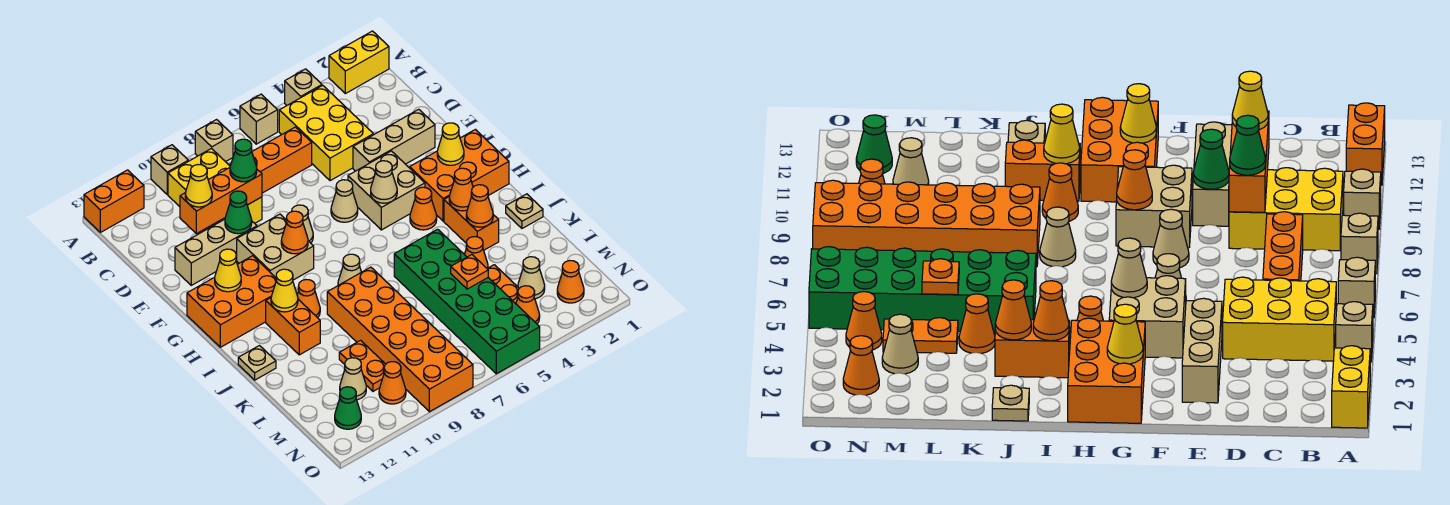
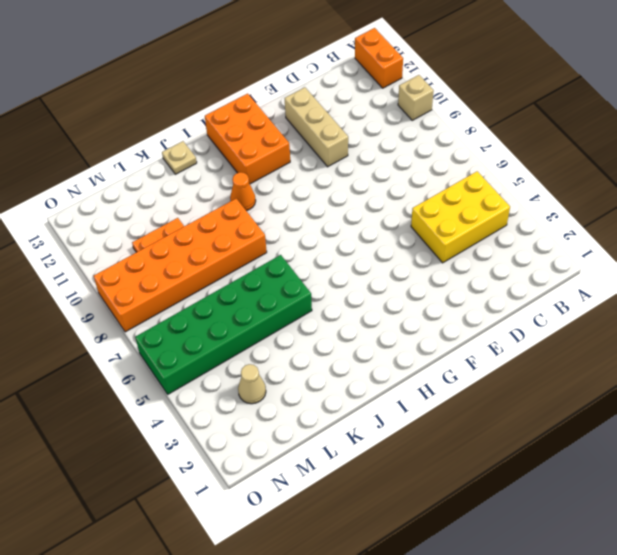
none -> yellow 1x2 brick [329,31,389,94]
none -> tan 1x1 brick [285,69,322,105]
none -> tan 1x1 brick [240,94,278,144]
none -> tan 1x1 brick [195,120,233,162]

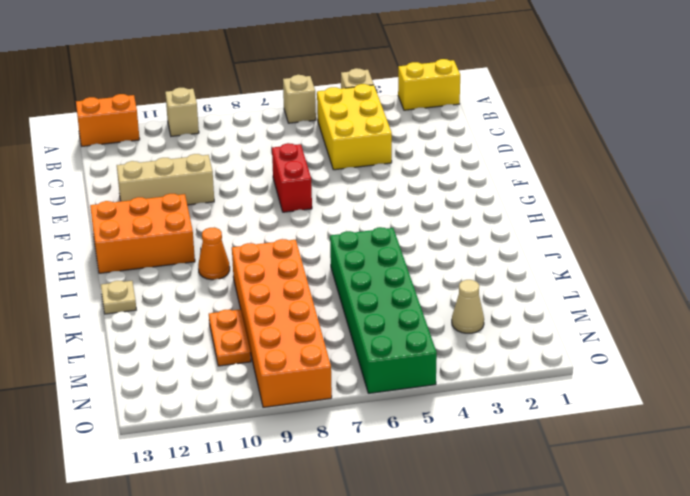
red 1x2 brick [272,143,312,212] -> none
none -> tan 1x1 brick [195,120,233,162]
none -> yellow 2x3 brick [168,148,262,231]
none -> orange 1x3 brick [230,127,312,193]
none -> tan 1x3 brick [353,109,435,171]

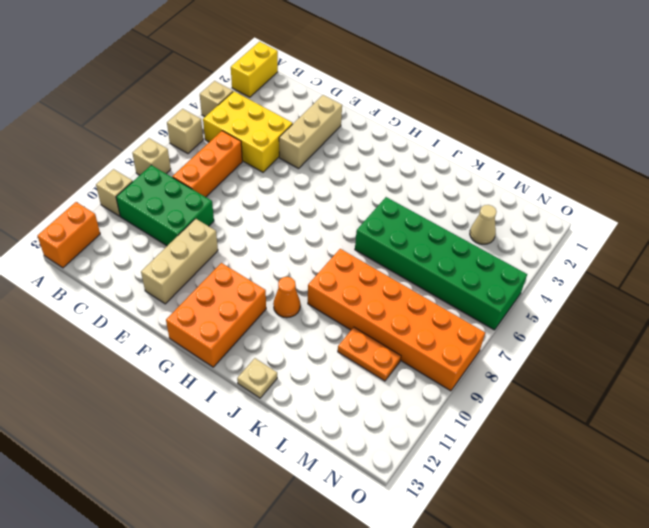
green 2x3 brick [116,165,214,246] -> yellow 2x3 brick [168,148,262,231]
none -> tan 2x2 brick [348,151,425,230]
none -> tan 1x1 cone [331,180,358,222]
none -> tan 1x1 cone [292,205,313,243]
none -> tan 2x2 brick [237,214,314,280]

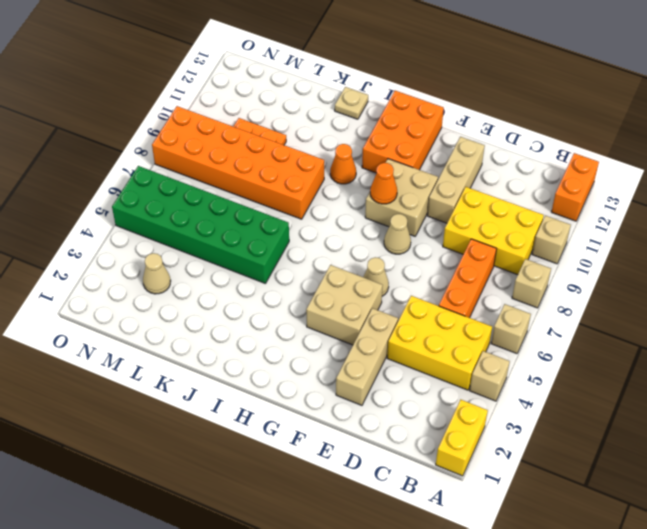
none -> orange 2x3 brick [410,130,509,221]
none -> orange 1x1 cone [410,187,437,230]
none -> orange 1x2 brick [444,197,499,250]
none -> tan 1x1 cone [338,254,361,285]

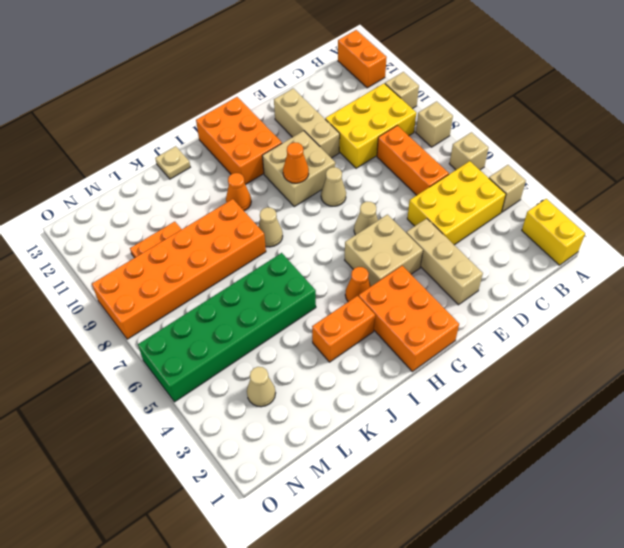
none -> orange 1x2 brick [266,298,320,355]
none -> tan 1x1 plate [506,194,543,228]
none -> orange 1x1 cone [464,237,488,268]
none -> orange 1x2 plate [487,265,519,304]

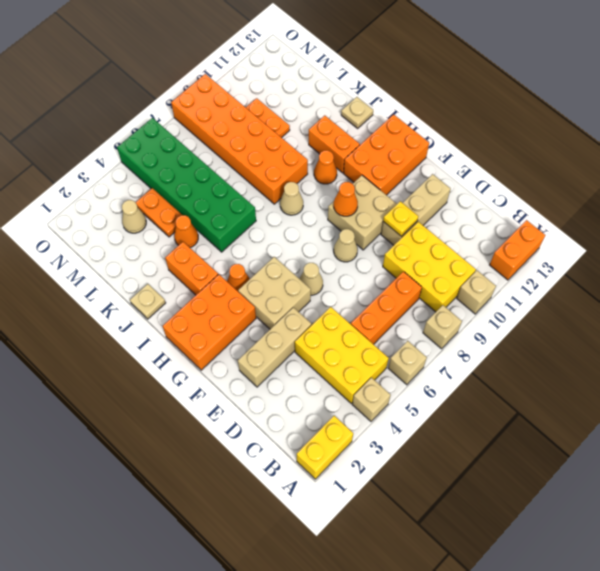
yellow 1x1 plate [383,201,418,236] -> green 1x1 cone [225,191,252,234]
none -> tan 1x1 cone [340,358,366,400]
none -> orange 1x1 cone [557,261,584,303]
none -> orange 1x1 cone [516,286,540,324]
none -> orange 1x1 cone [379,362,406,404]

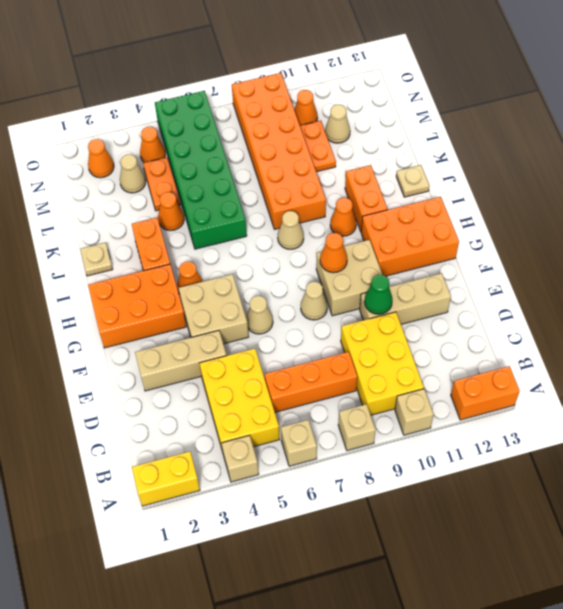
none -> green 1x1 cone [335,387,361,429]
none -> orange 1x3 brick [180,168,262,234]
none -> yellow 1x1 cone [437,123,464,165]
none -> tan 1x1 cone [371,161,397,203]

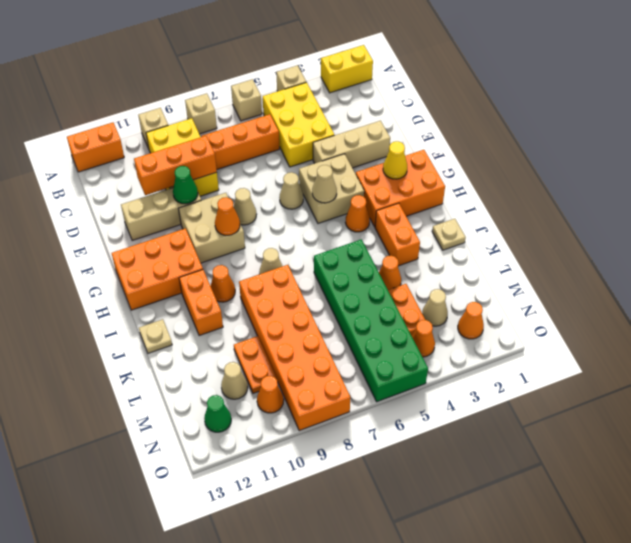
none -> yellow 1x1 cone [215,249,241,292]
none -> orange 1x1 cone [449,168,473,211]
none -> yellow 1x1 cone [271,269,298,312]
none -> orange 1x1 cone [466,185,493,227]

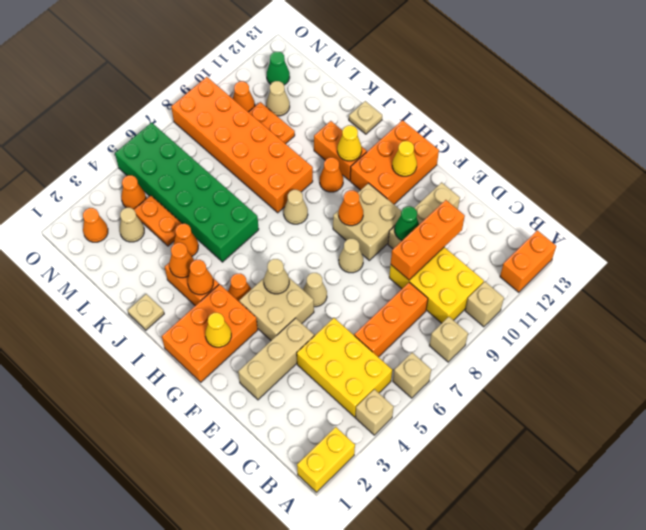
none -> orange 1x1 plate [451,255,488,289]
none -> green 1x1 cone [230,139,257,182]
none -> yellow 1x1 cone [185,165,212,207]

